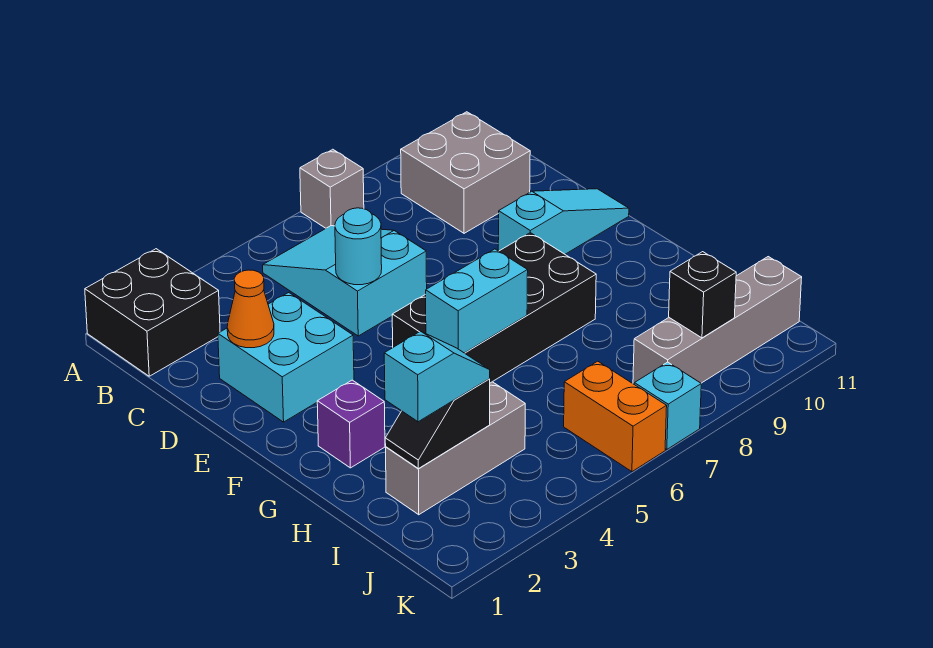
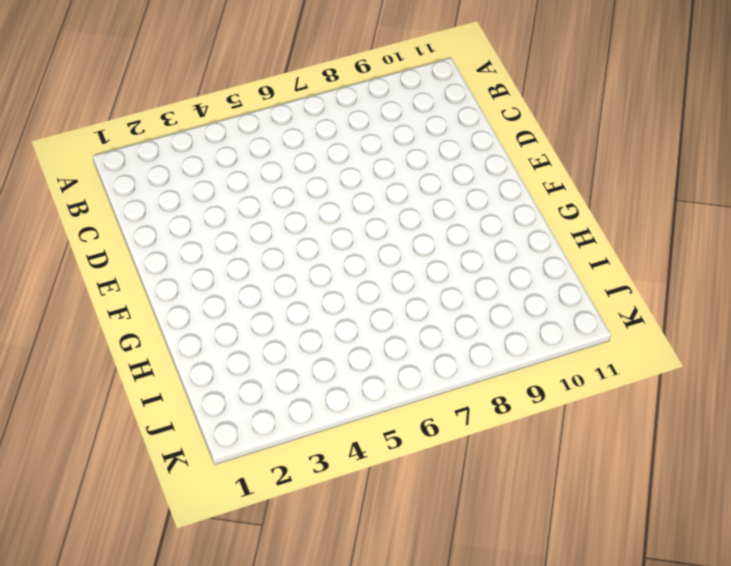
none -> black 2x2 brick [85,249,220,376]
none -> grey 1x1 brick [300,149,364,228]
none -> cyan 2x3 slope [263,226,427,336]

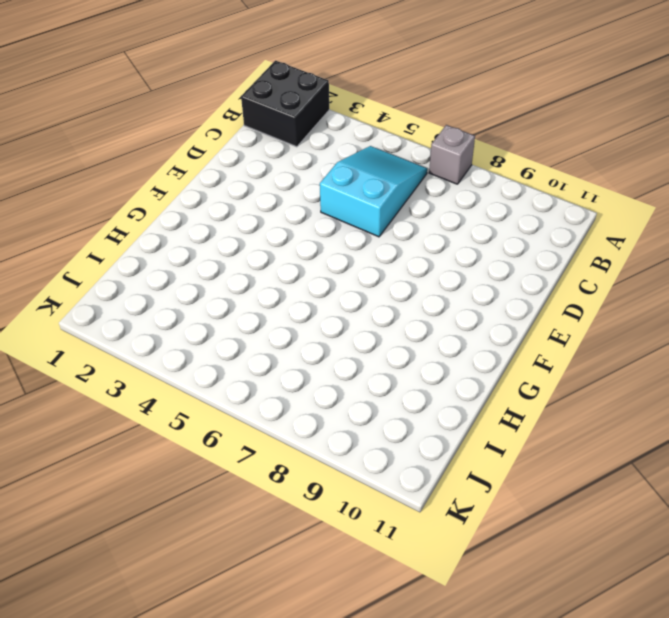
none -> grey 2x2 brick [401,112,530,233]
none -> cyan 2x2 brick [218,293,354,422]
none -> cyan 1x3 slope [498,189,629,254]

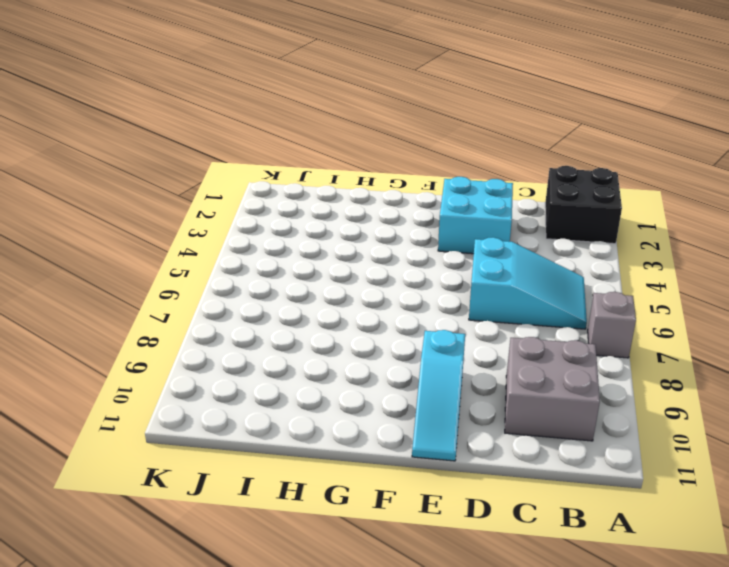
none -> black 2x4 brick [392,233,596,383]
none -> purple 1x1 brick [317,380,385,468]
none -> grey 1x3 brick [386,382,525,515]

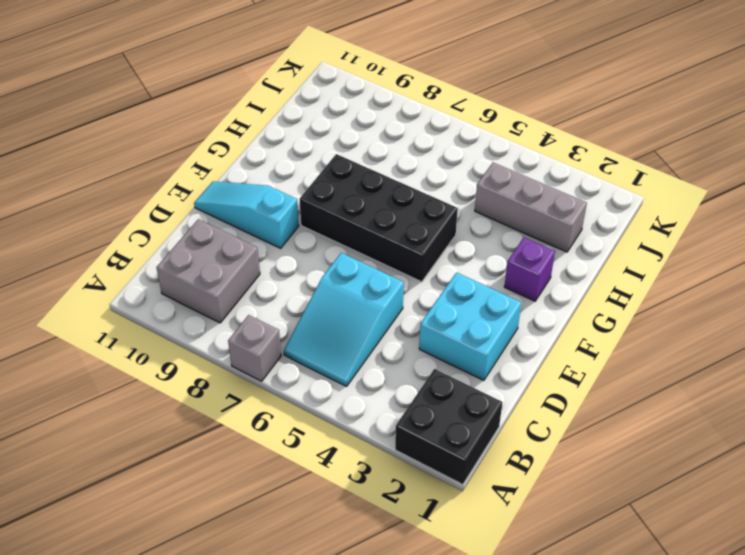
none -> orange 1x2 brick [564,361,667,472]
none -> grey 1x4 brick [633,257,802,384]
none -> cyan 1x1 brick [634,362,701,450]

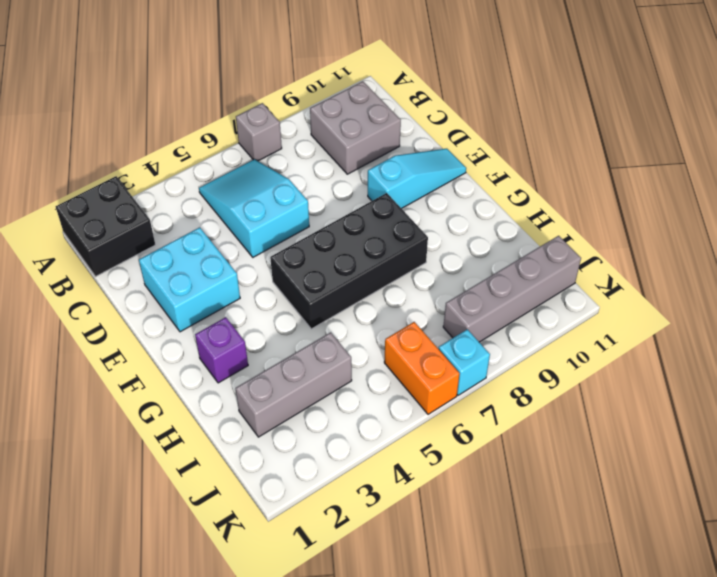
none -> orange 1x1 cone [227,270,274,348]
none -> cyan 1x1 round brick [335,208,382,285]
none -> cyan 1x2 brick [426,249,528,353]

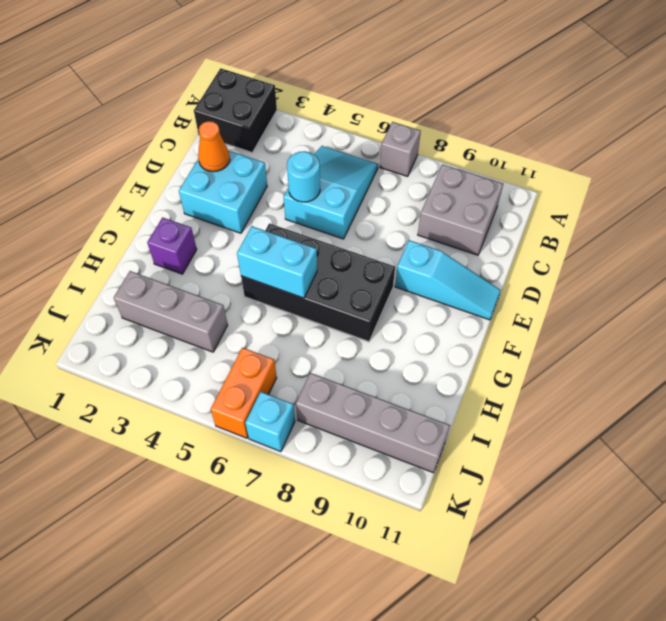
none -> black 1x2 slope [385,379,490,469]
none -> black 1x1 brick [669,252,736,338]
none -> cyan 1x2 slope [384,331,490,422]

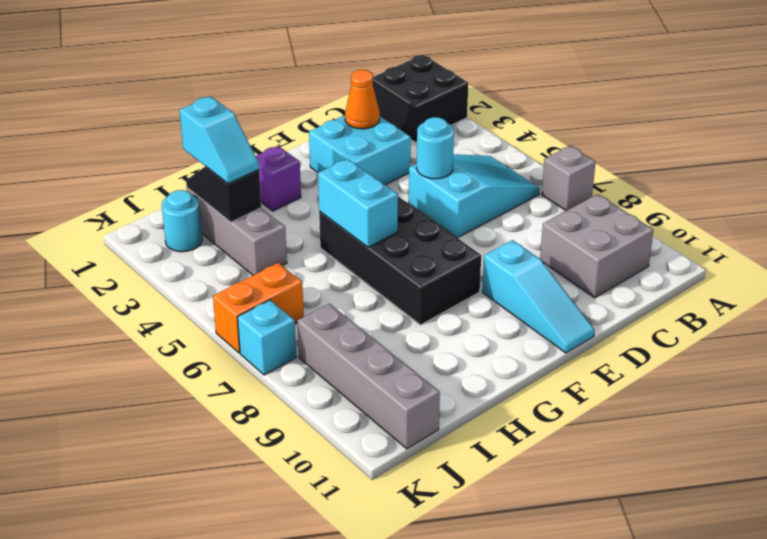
cyan 1x1 round brick [162,190,202,252] -> none
none -> black 1x1 brick [669,252,736,338]

